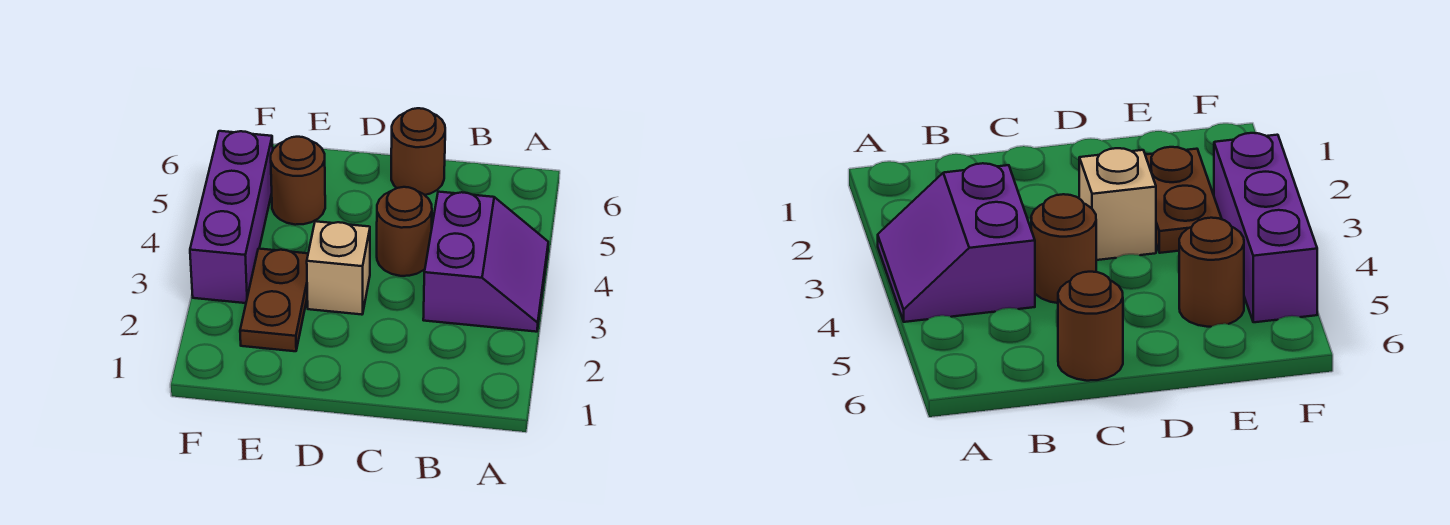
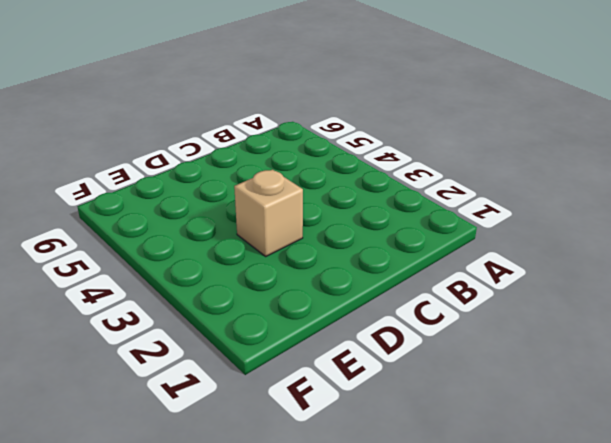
none -> purple 2x2 slope [423,192,548,332]
none -> brown 1x1 round brick [377,187,432,276]

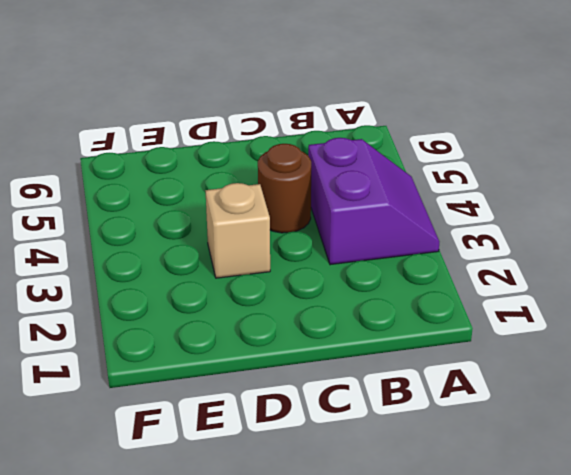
none -> brown 1x1 round brick [391,108,445,195]
none -> brown 1x2 plate [240,249,308,351]

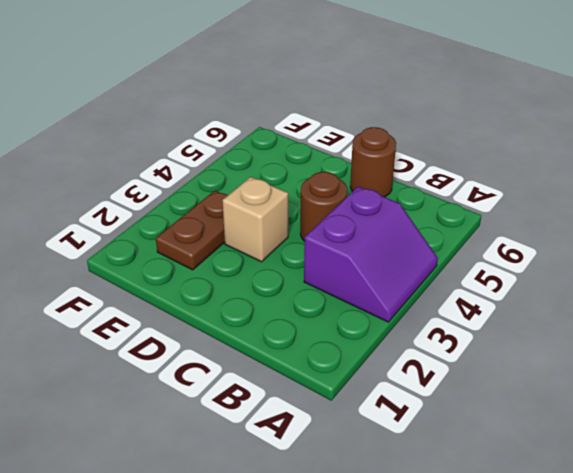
none -> brown 1x1 round brick [271,137,325,225]
none -> purple 1x3 brick [190,131,273,303]

